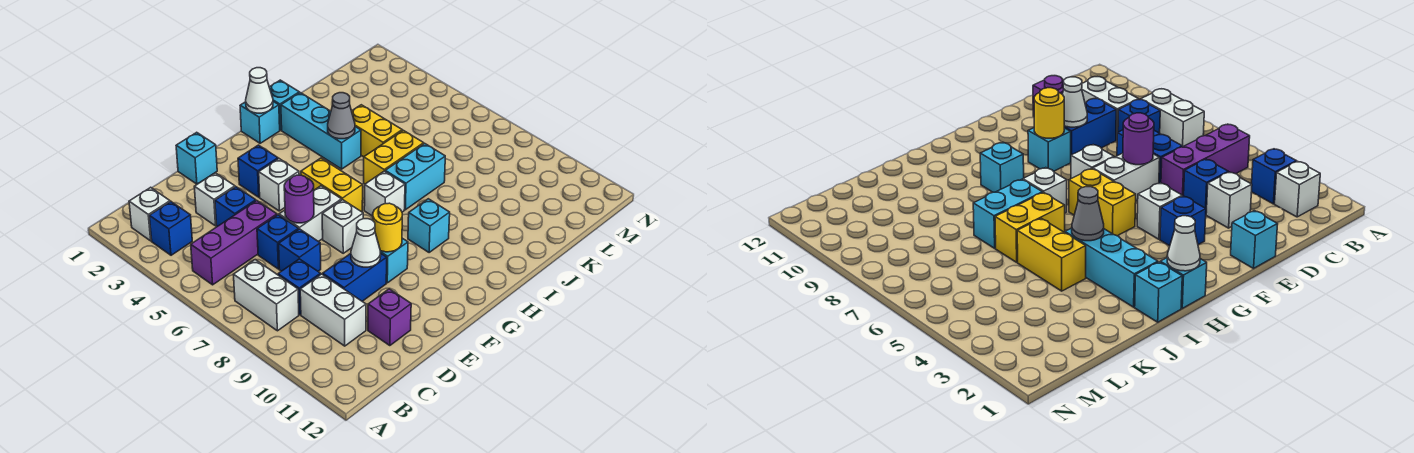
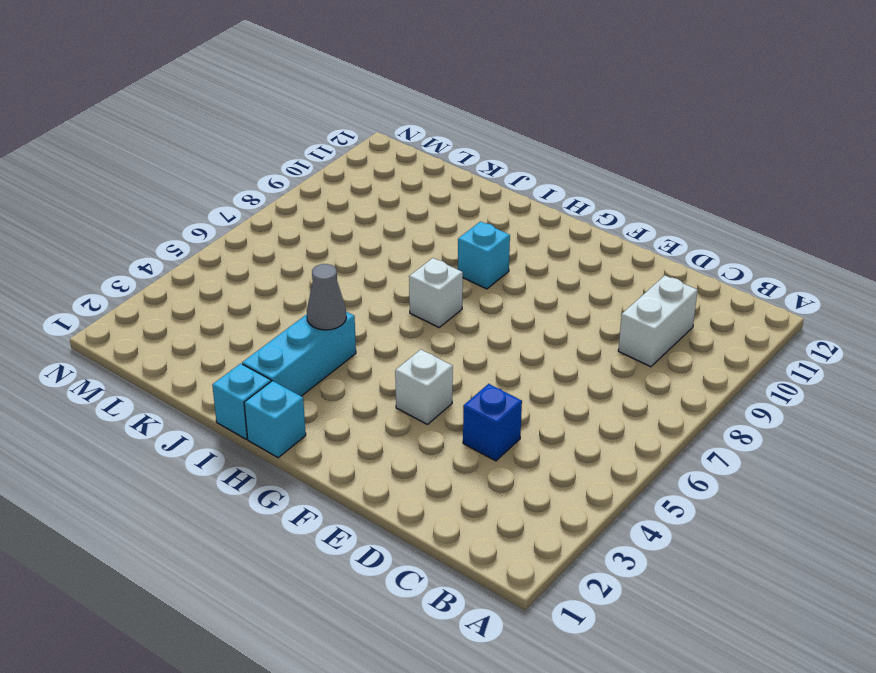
none -> white 1x1 brick [129,187,170,241]
none -> blue 1x1 brick [149,202,192,255]
none -> purple 1x3 brick [191,201,277,285]
none -> white 1x2 brick [234,260,299,331]

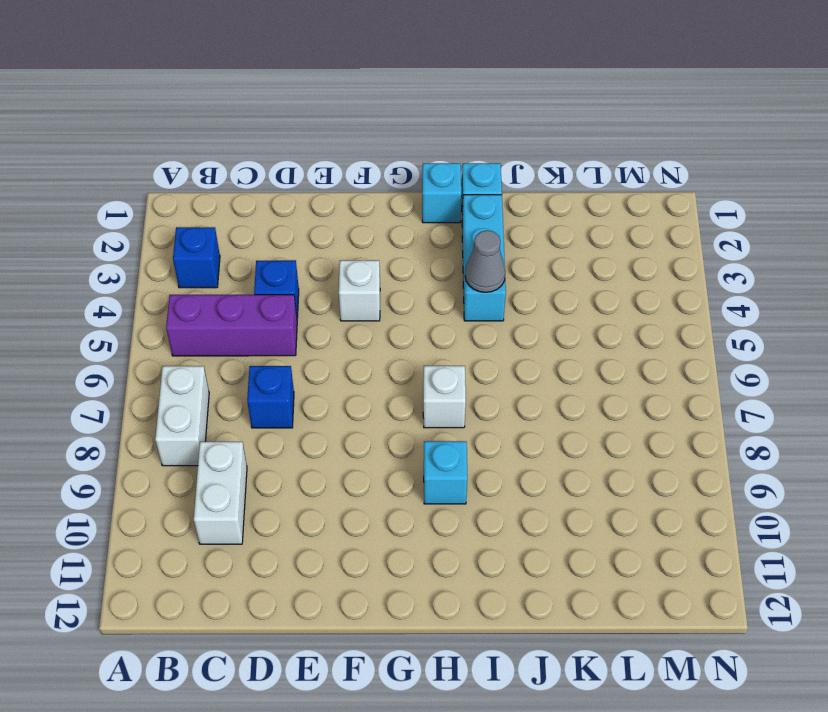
none -> white 1x1 brick [129,187,170,241]
none -> blue 1x1 brick [278,259,321,315]
none -> white 1x1 brick [194,173,235,226]
none -> blue 1x1 brick [257,215,299,269]

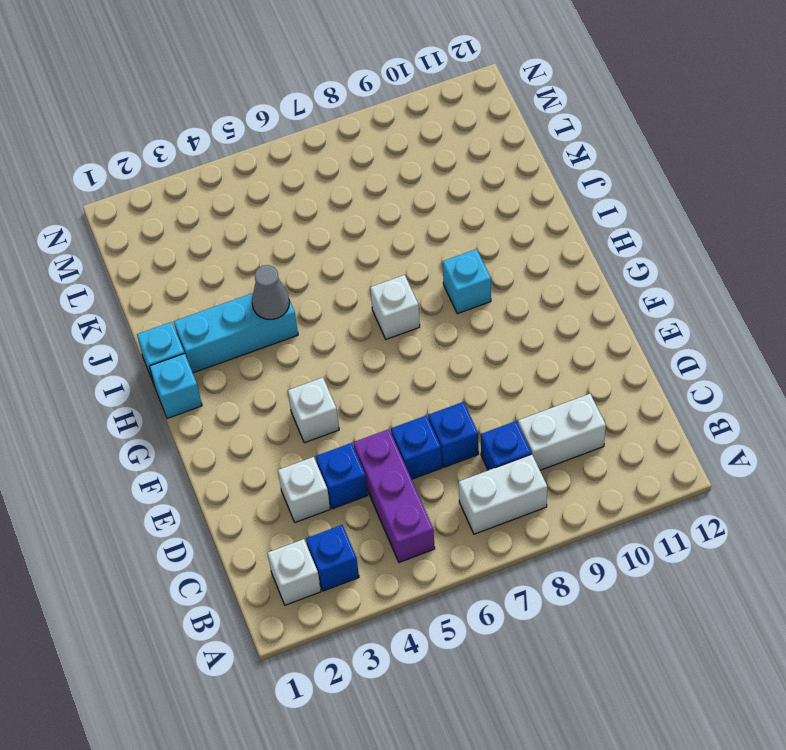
none -> blue 1x2 brick [323,254,387,301]
none -> purple 1x1 brick [368,289,411,346]
none -> cyan 1x1 brick [176,132,217,184]
none -> white 1x2 brick [279,186,342,242]

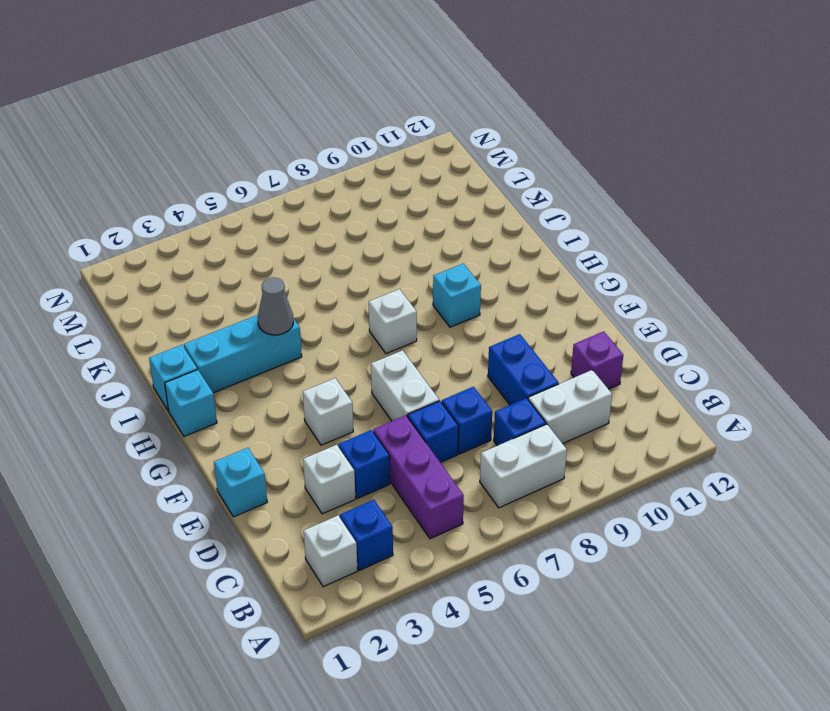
none -> blue 1x1 brick [238,145,278,197]
none -> white 1x1 brick [322,200,363,253]
none -> cyan 1x1 brick [380,238,408,283]
none -> yellow 1x2 brick [301,158,363,212]

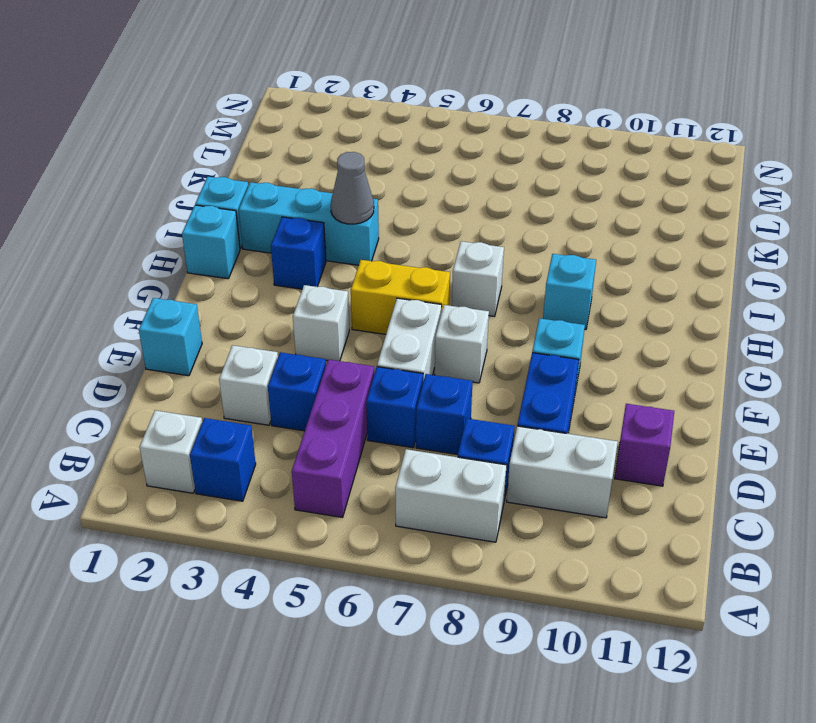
blue 1x1 brick [271,217,326,289] -> blue 1x1 brick moved to [238,145,278,197]
none -> yellow 1x2 brick [364,130,424,184]
none -> cyan 1x2 brick [385,144,445,210]
none -> yellow 1x2 brick [352,105,402,157]
none -> purple 1x1 round brick [284,175,314,223]

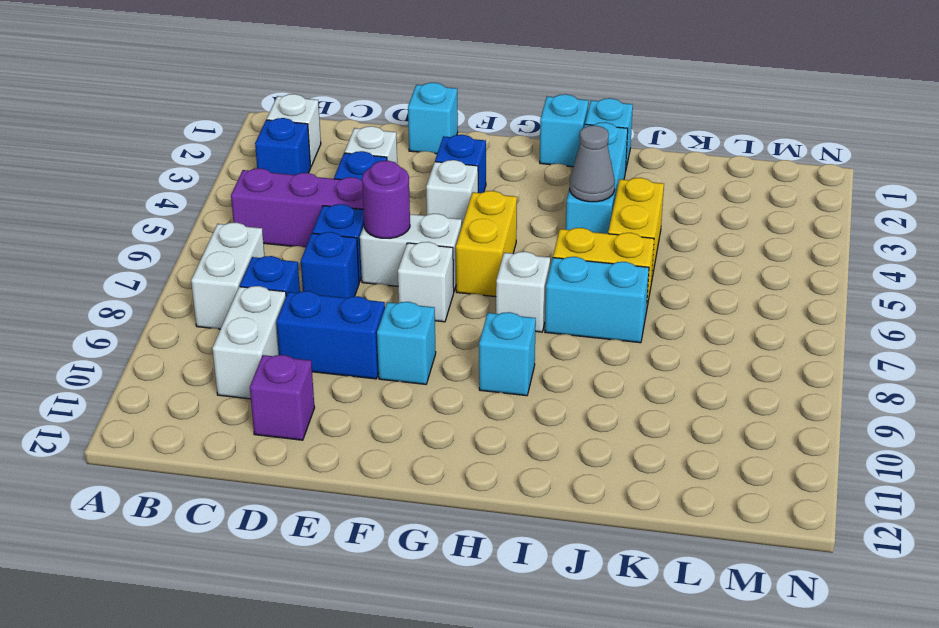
none -> white 1x1 cone [351,219,381,267]
none -> yellow 1x1 round brick [373,203,402,252]
none -> white 1x1 cone [246,68,273,113]

